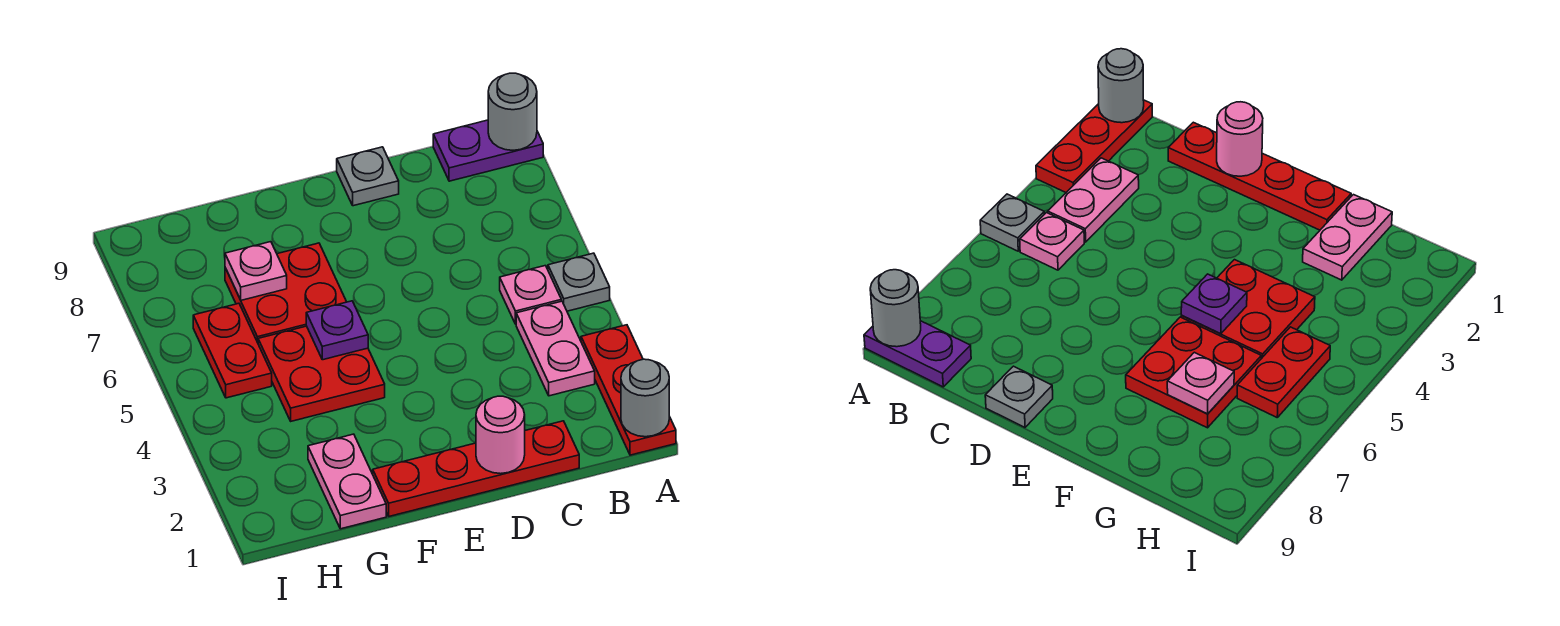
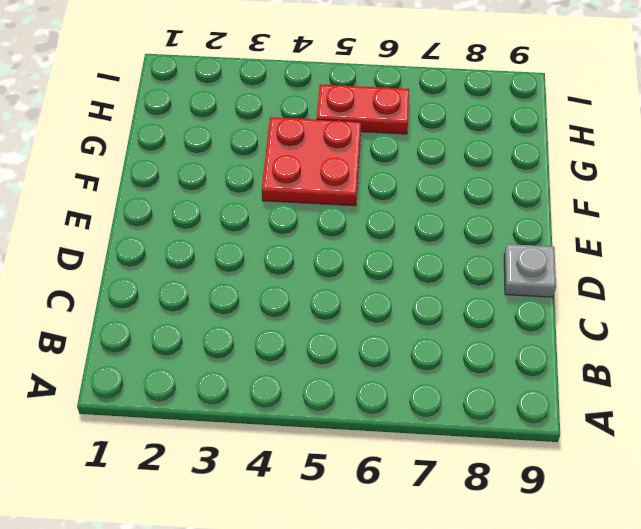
none -> red 1x3 plate [581,325,676,455]
none -> grey 1x1 plate [548,253,610,311]
none -> purple 1x2 plate [433,120,543,181]

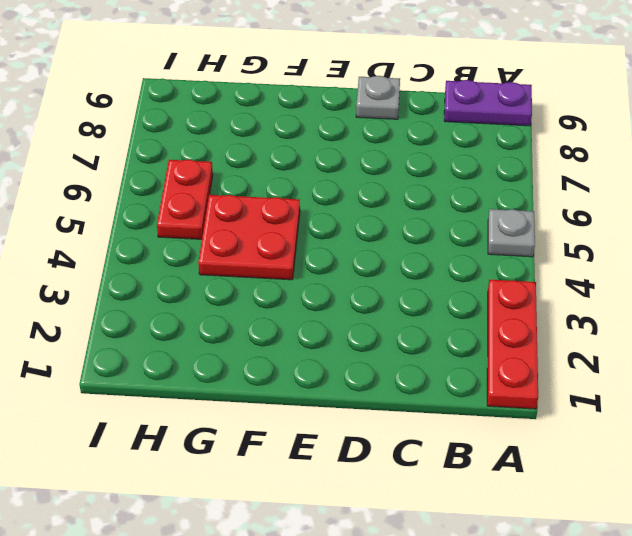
none -> pink 1x2 plate [516,301,595,396]
none -> pink 1x1 plate [500,266,561,324]
none -> red 1x4 plate [373,421,579,516]

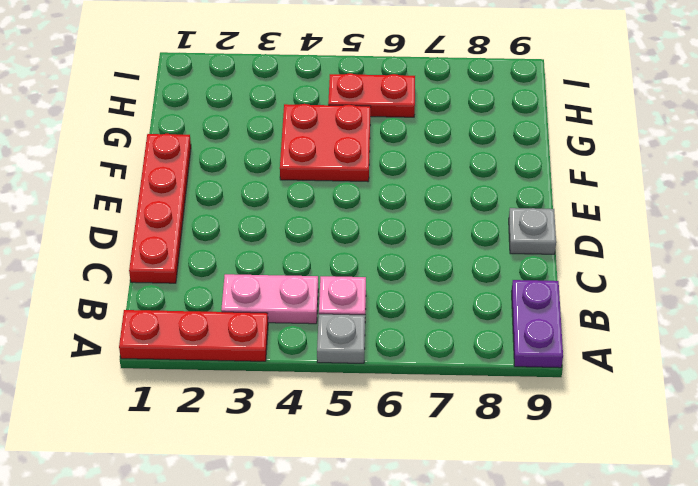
none -> red 2x2 plate [225,243,346,343]
none -> pink 1x2 plate [308,434,386,529]
none -> grey 1x1 round brick [621,359,669,437]

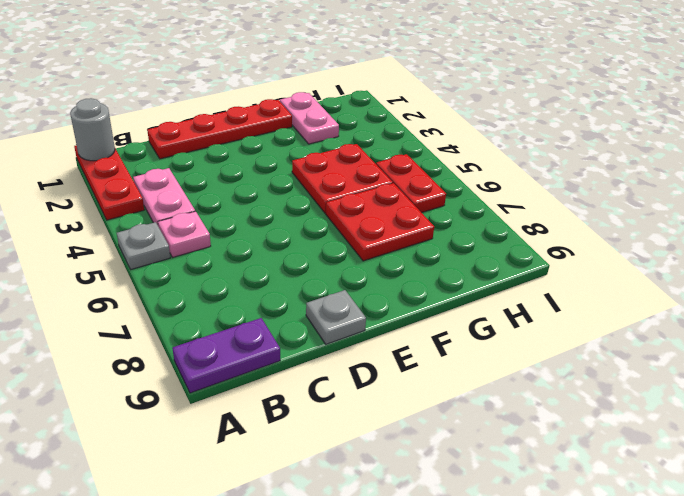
none -> grey 1x1 round brick [488,73,537,150]
none -> pink 1x1 round brick [476,396,525,474]
none -> purple 1x1 plate [306,301,368,360]

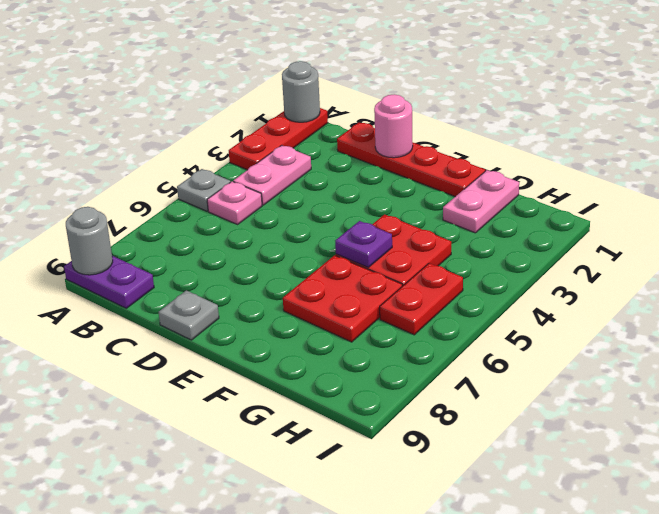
none -> pink 1x1 plate [225,242,287,300]

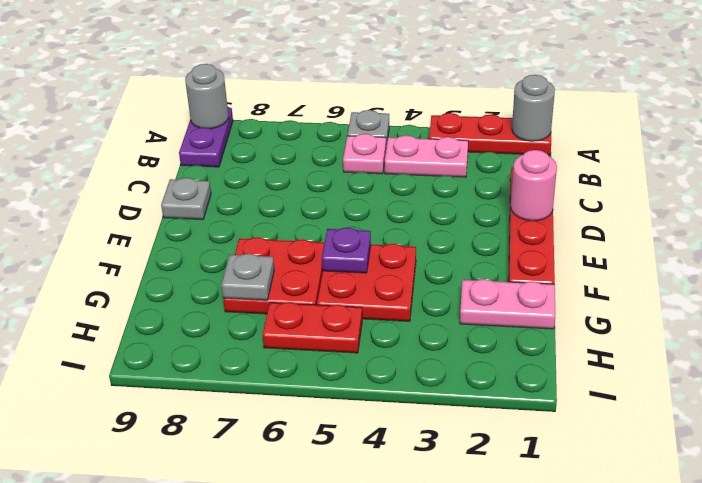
grey 1x1 plate [221,254,274,300] -> pink 1x1 plate [225,242,287,300]

